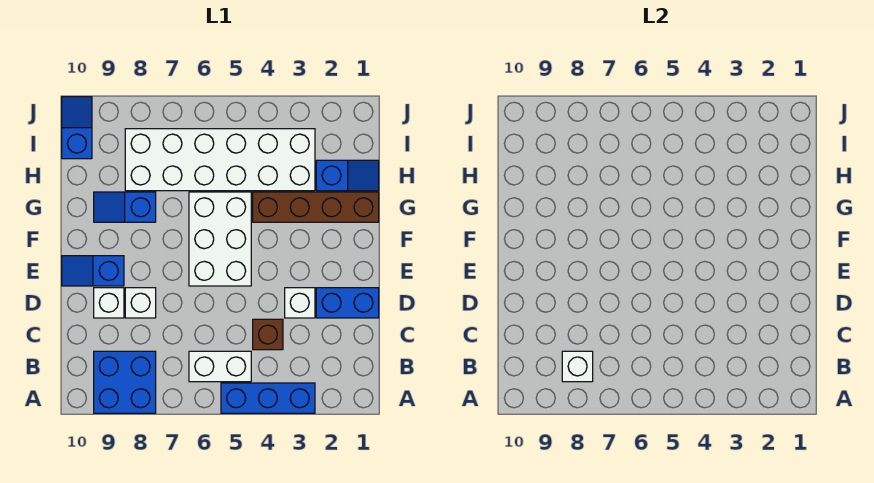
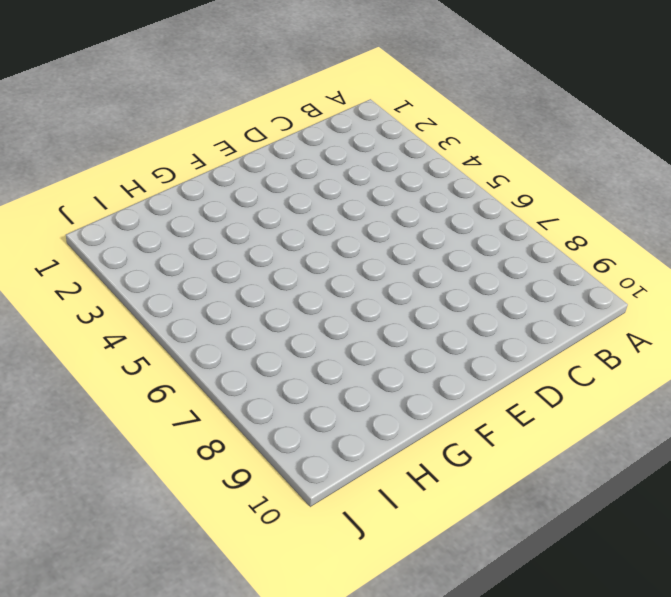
none -> blue 1x3 brick [221,383,315,413]
none -> blue 2x2 brick [94,351,156,413]
none -> white 1x2 brick [189,351,251,382]

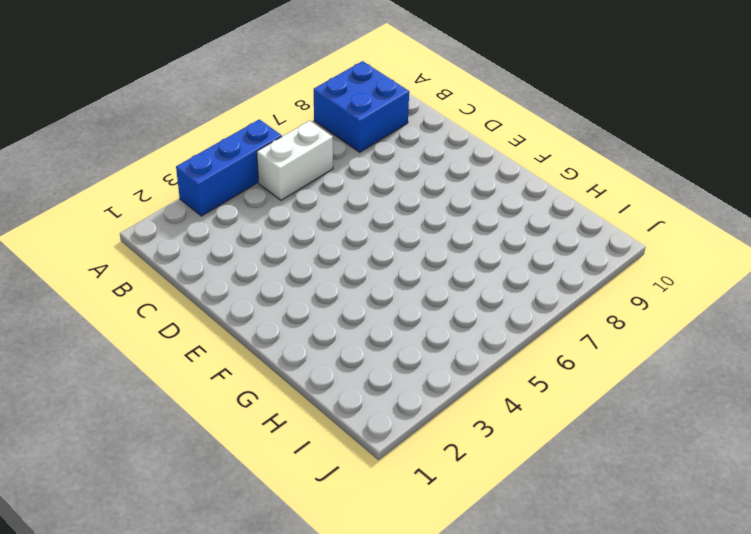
none -> brown 1x1 brick [253,319,283,350]
none -> blue 1x2 brick [316,288,379,318]
none -> white 1x1 brick [285,288,315,318]

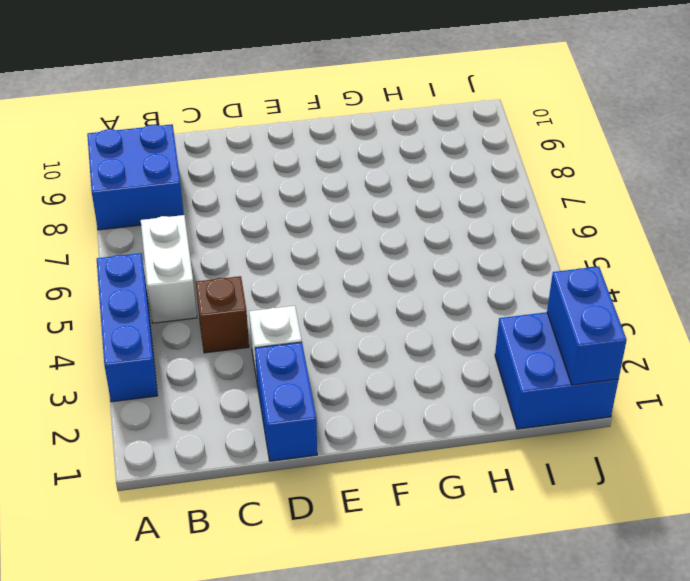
blue 2x2 brick [495,312,618,429] -> none
blue 1x2 brick [547,266,627,385] -> none
none -> white 1x1 brick [125,288,156,318]
none -> white 1x1 brick [94,288,124,318]
none -> white 2x3 brick [189,192,251,286]

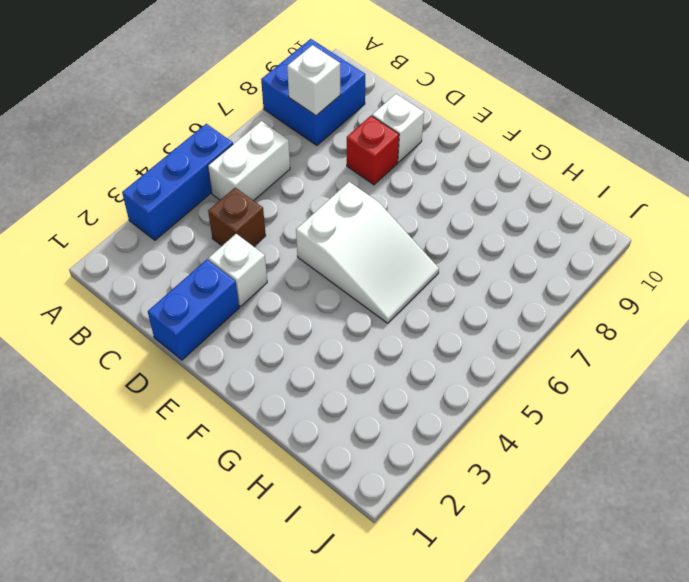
red 1x1 brick [347,116,399,185] -> white 1x1 brick [125,288,156,318]
white 2x3 slope [296,182,439,323] -> white 2x3 brick [189,192,251,286]
none -> blue 1x2 slope [62,256,124,286]
none -> brown 1x4 brick [253,192,379,222]
none -> blue 1x2 slope [94,192,156,222]

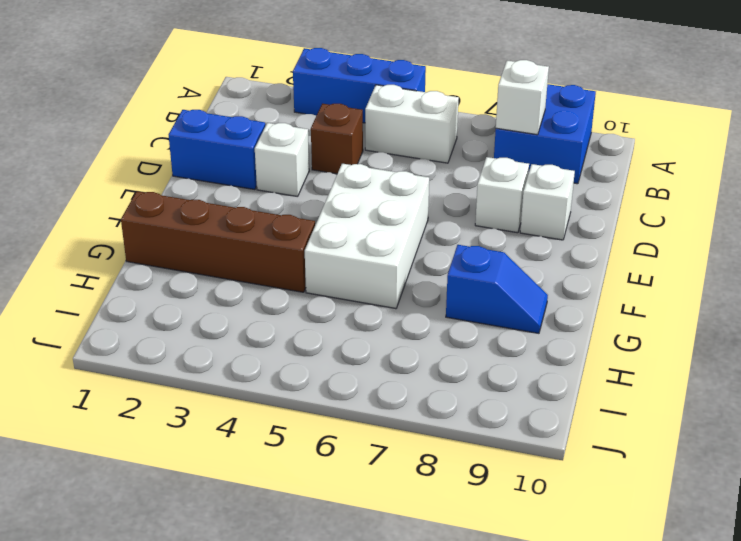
none -> blue 1x2 slope [62,256,124,286]
none -> blue 1x2 slope [316,160,379,191]
none -> white 2x6 brick [125,129,315,191]

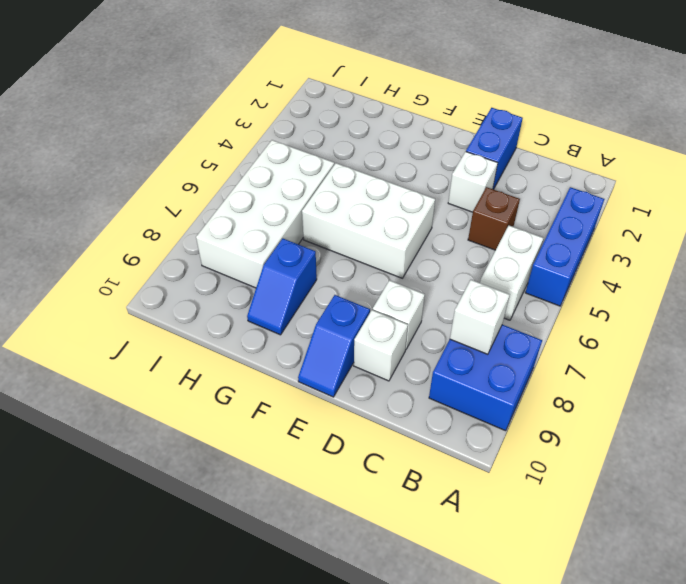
white 2x4 brick [196,140,334,288] -> white 2x6 brick [125,129,315,191]
none -> brown 1x4 brick [253,192,379,222]
none -> blue 1x2 slope [316,160,379,191]
none -> blue 1x2 slope [62,97,92,159]

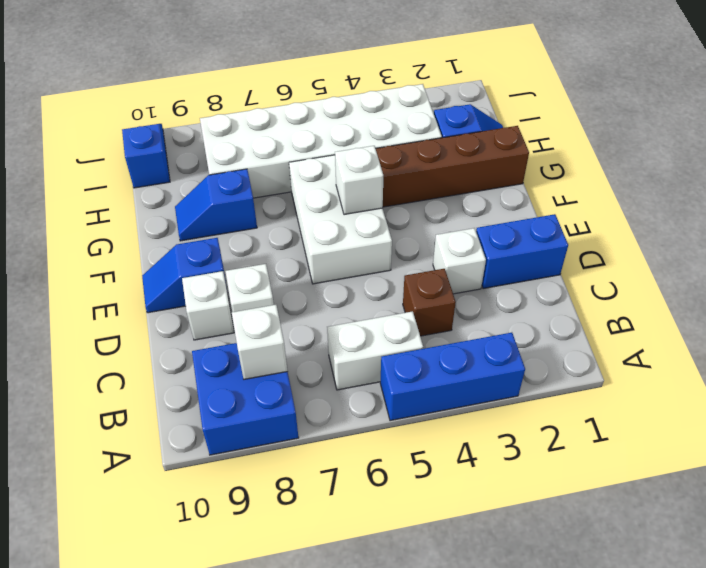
white 1x1 brick [335,146,383,215] -> none

